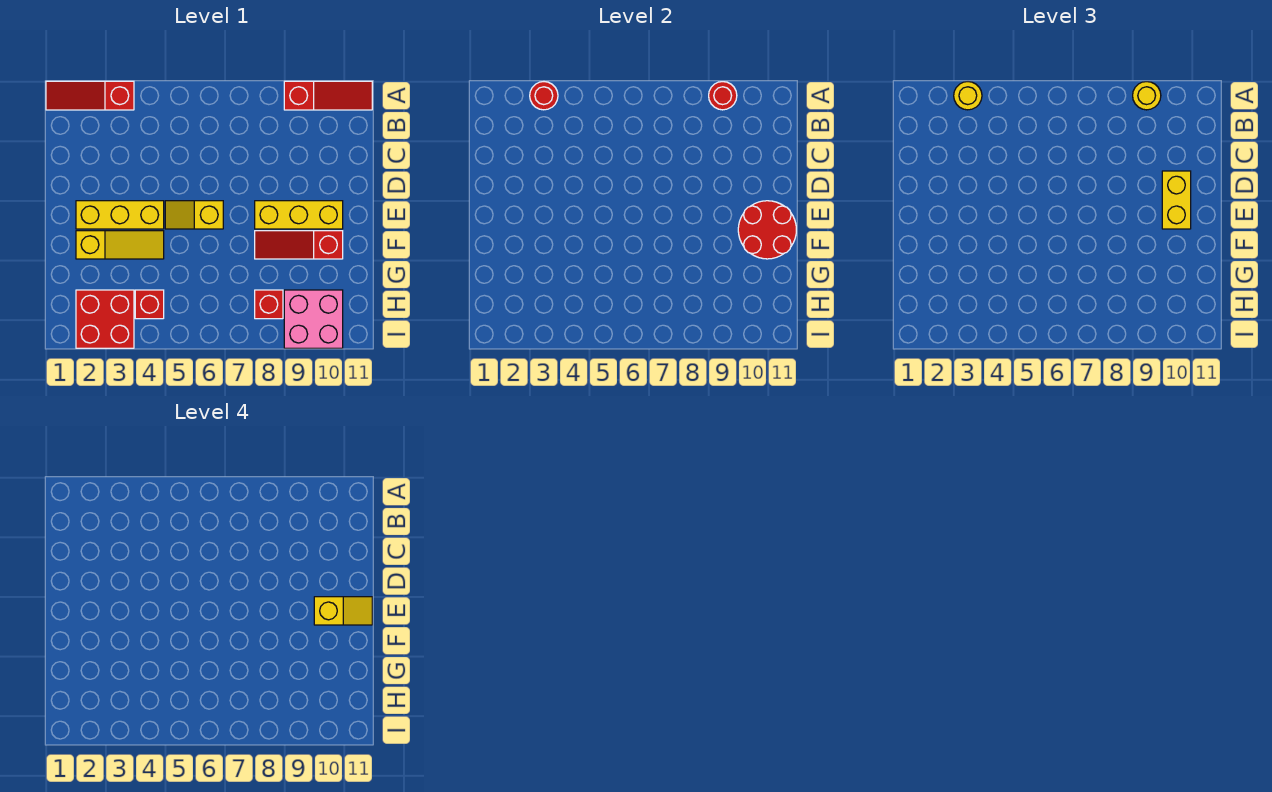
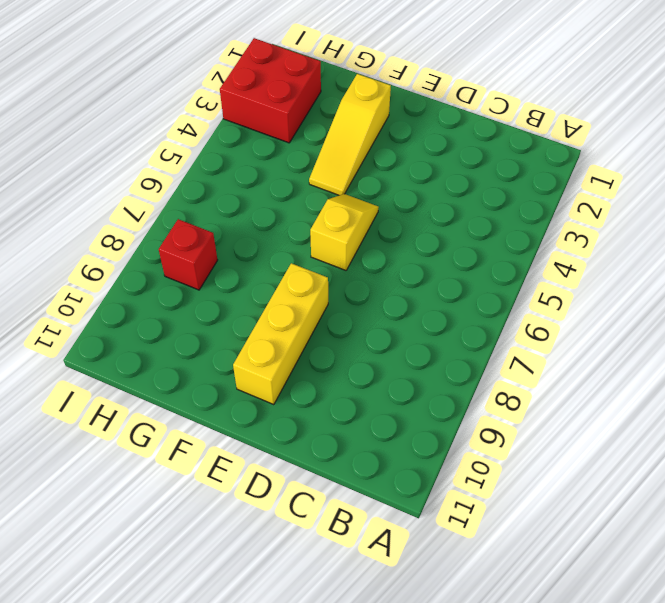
none -> red 1x3 slope [46,81,134,110]
none -> red 1x3 slope [284,81,372,110]
none -> yellow 1x3 brick [76,201,164,229]

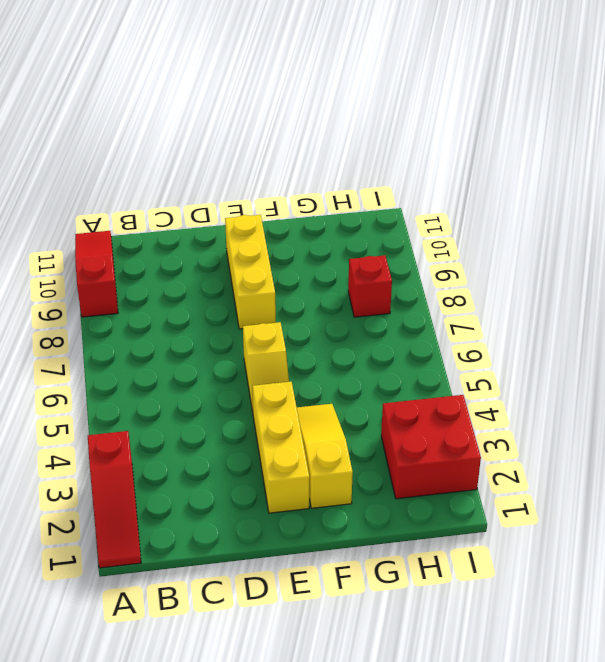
none -> red 1x3 slope [255,231,343,259]
none -> red 1x1 brick [135,290,164,319]
none -> pink 2x2 brick [284,290,343,348]

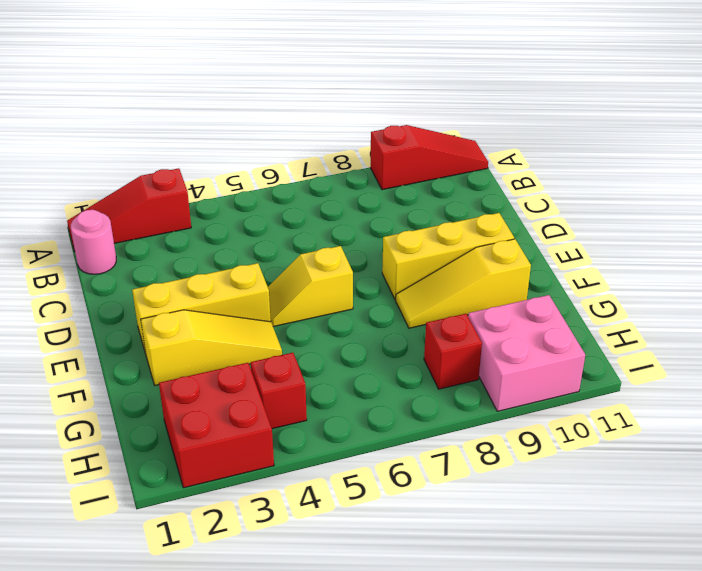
pink 1x1 round brick [71,210,116,274] -> none
yellow 1x3 slope [396,239,531,328] -> red 1x3 slope [255,231,343,259]
none -> red 1x1 round brick [530,82,558,110]
none -> red 1x1 round brick [709,82,737,110]
none -> red 2x2 round brick [738,201,796,259]

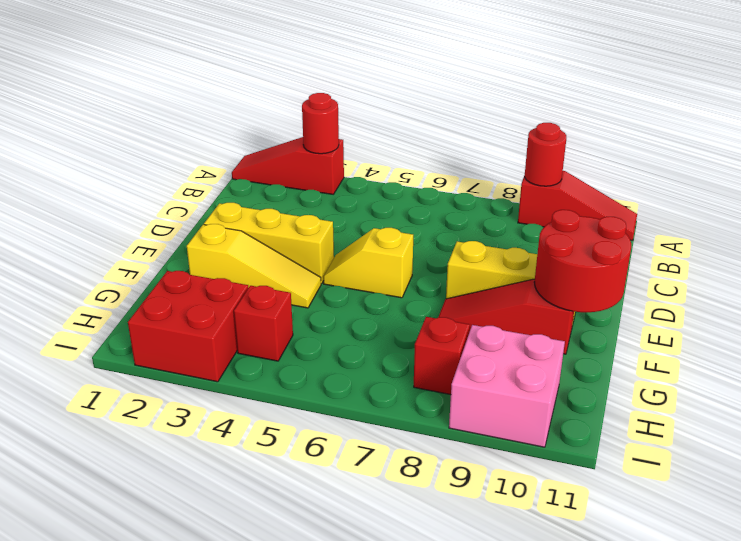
none -> yellow 1x1 round brick [954,82,982,110]
none -> yellow 1x1 round brick [1133,82,1161,110]
none -> yellow 1x2 brick [1162,171,1191,229]

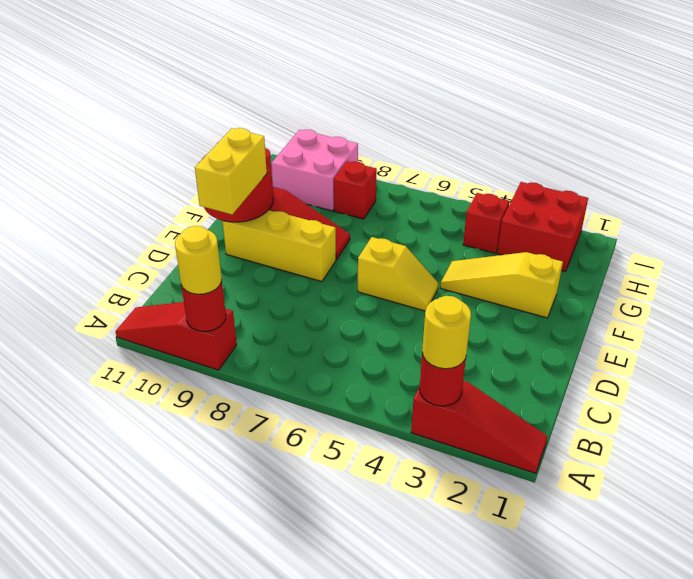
none -> yellow 1x3 brick [76,201,164,229]
none -> yellow 1x2 slope [314,597,372,625]

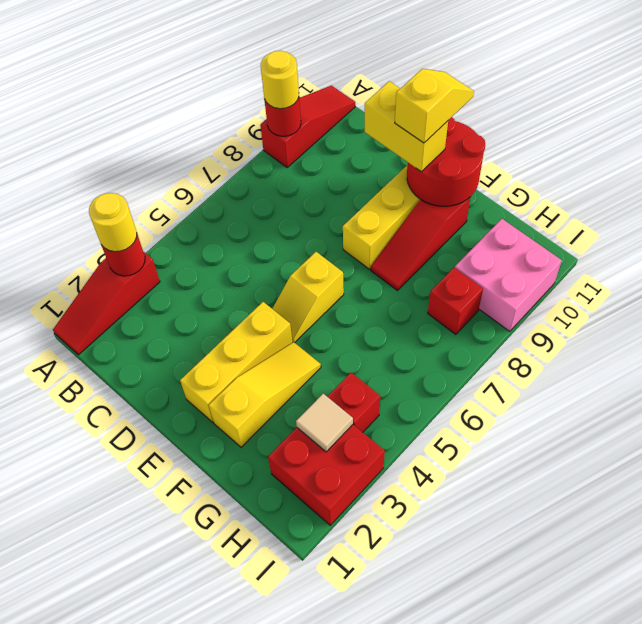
tan 1x1 tile [296,394,353,452] -> none

